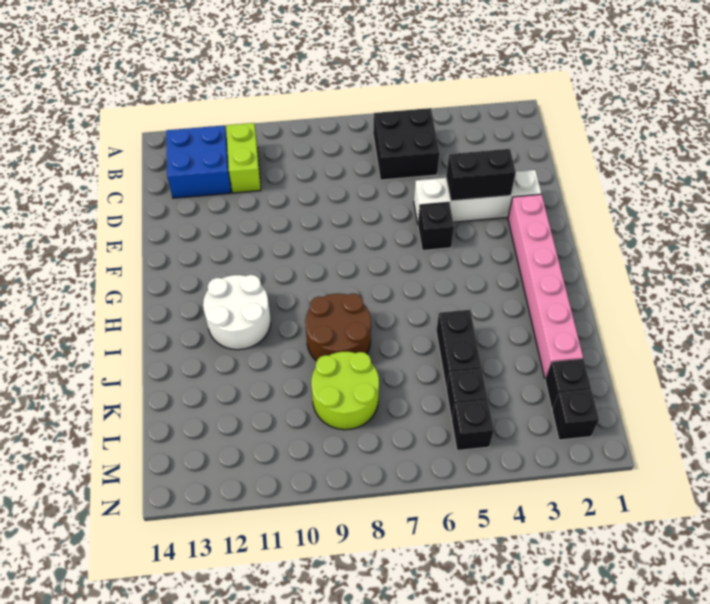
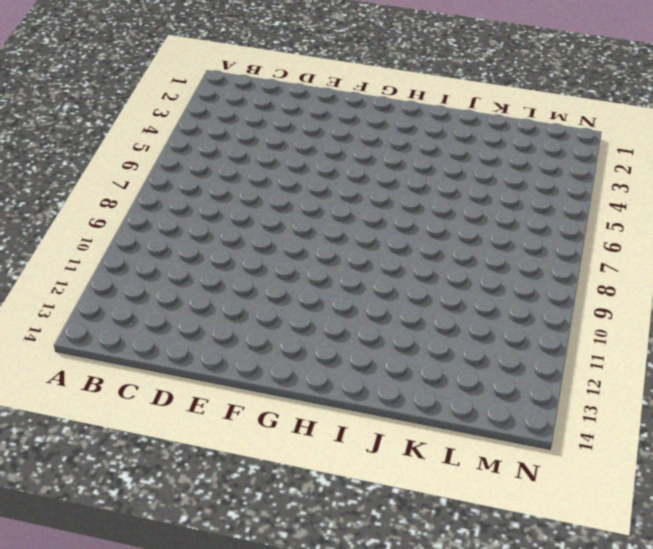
none -> black 2x2 brick [373,108,440,180]
none -> lime 1x2 brick [226,123,261,193]
none -> blue 2x2 brick [166,125,231,198]

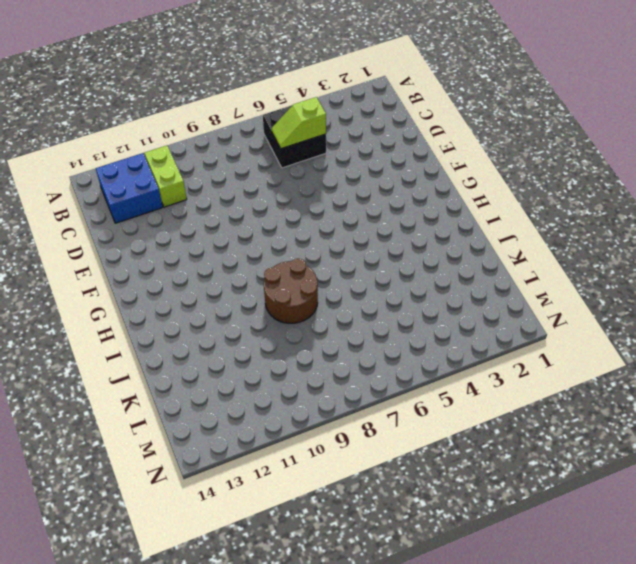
lime 1x2 slope [272,97,326,149] -> none
none -> white 1x4 brick [414,170,541,224]
none -> pink 1x6 brick [508,194,583,379]
none -> black 1x1 brick [418,203,454,251]

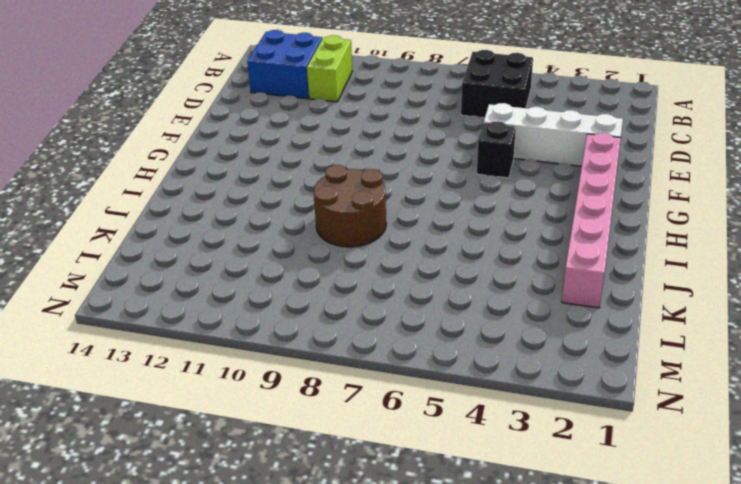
none -> white 2x2 round brick [203,275,271,350]
none -> black 1x2 brick [436,310,482,389]
none -> lime 2x2 round brick [311,352,379,430]

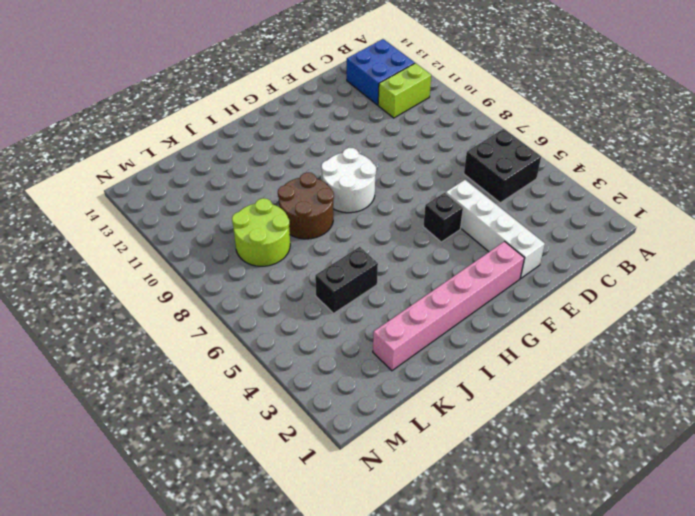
white 2x2 round brick [321,148,376,213] -> white 2x2 round brick moved to [203,275,271,350]
none -> black 1x1 brick [545,359,591,409]
none -> black 1x1 brick [446,369,488,419]
none -> black 1x1 brick [552,390,599,440]

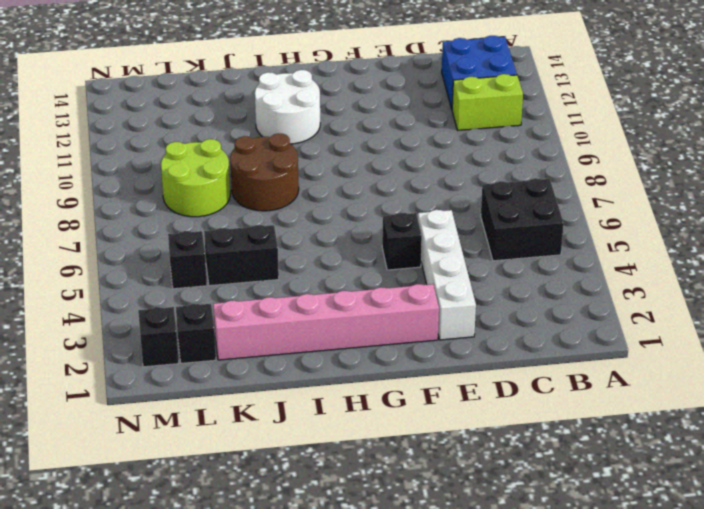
none -> black 1x1 brick [452,400,494,451]
none -> black 1x2 brick [446,149,516,201]

